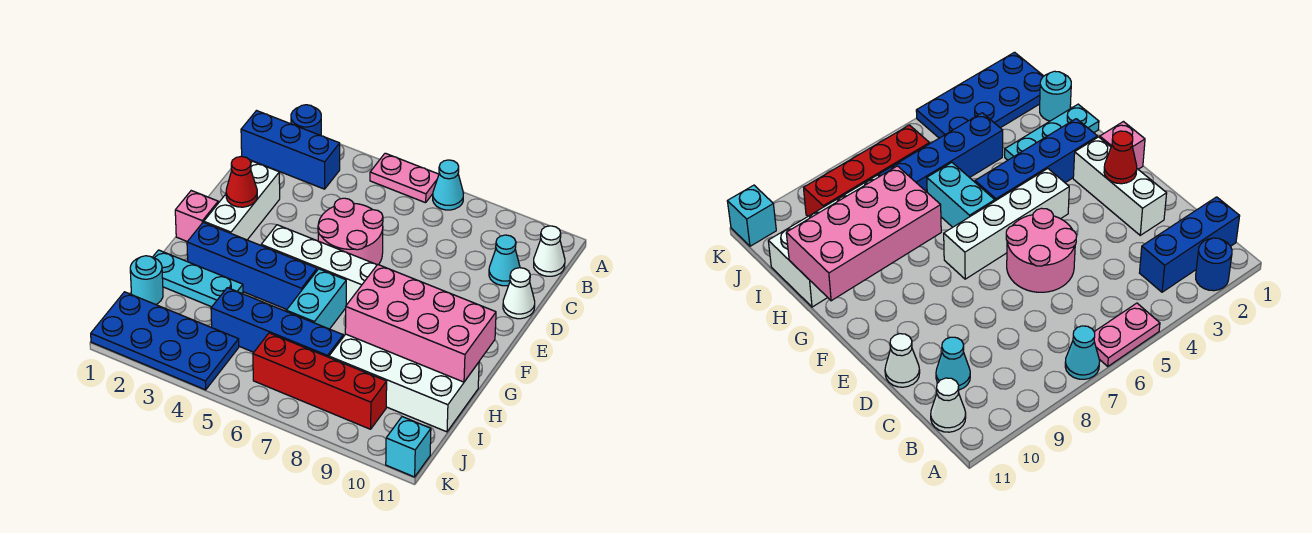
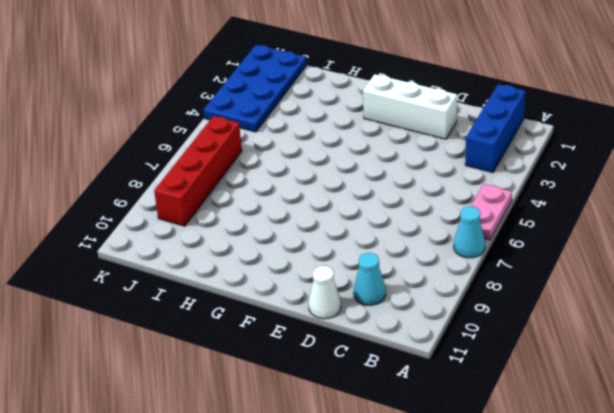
none -> blue 1x1 round brick [291,105,321,136]
none -> white 1x1 cone [534,226,565,276]
none -> pink 2x2 round brick [318,198,383,265]

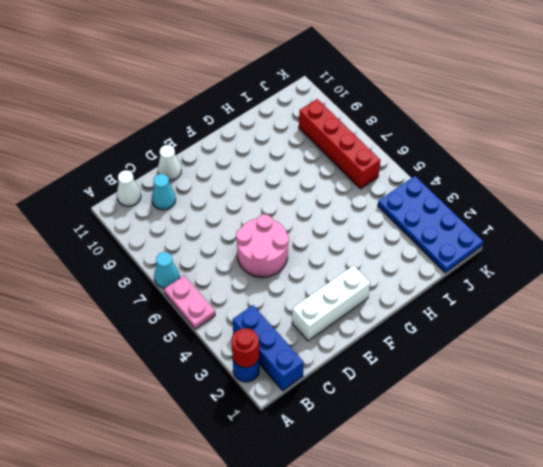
red 1x1 round brick [232,328,259,368] -> none
none -> pink 1x1 brick [175,191,218,241]
none -> white 1x4 brick [261,225,377,305]
none -> blue 1x4 brick [187,222,317,309]

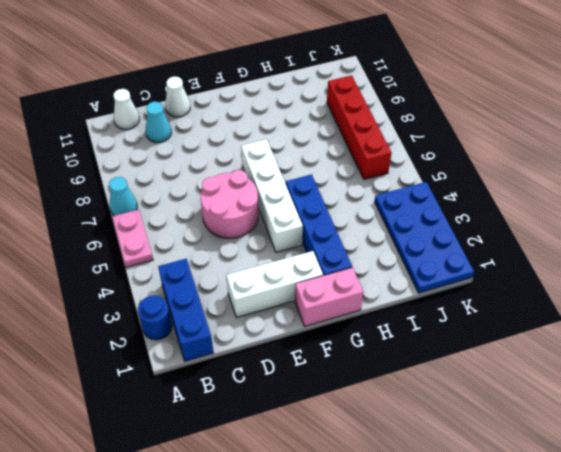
pink 1x2 brick [295,268,363,326] -> pink 1x1 brick [175,191,218,241]
none -> cyan 1x2 brick [286,269,346,329]
none -> cyan 1x3 plate [153,250,243,307]
none -> white 2x4 brick [329,334,479,432]

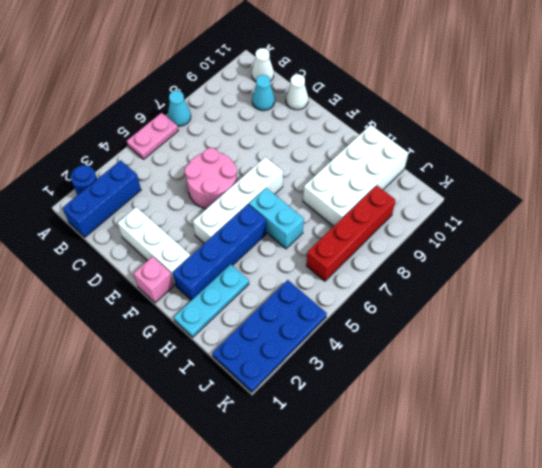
none -> cyan 1x1 round brick [130,256,163,305]
none -> blue 1x4 brick [211,288,343,357]
none -> cyan 1x1 brick [386,417,431,477]

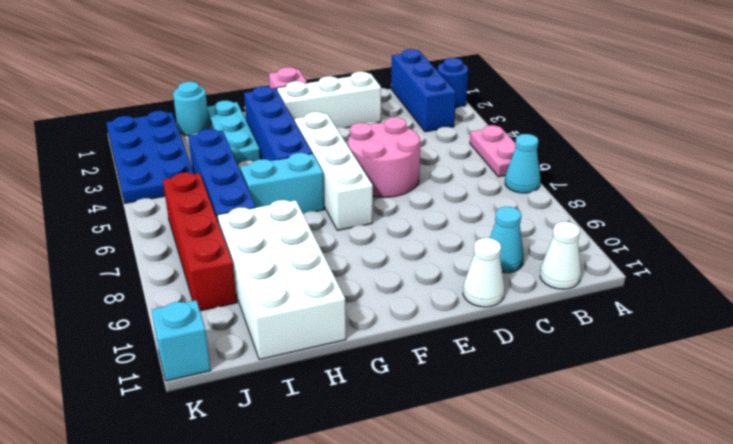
none -> red 1x1 cone [226,156,257,207]
none -> pink 2x4 brick [345,264,496,382]

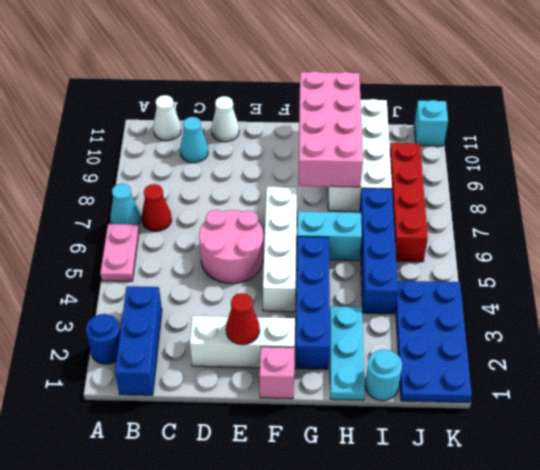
red 1x1 cone [142,184,172,231] -> none

